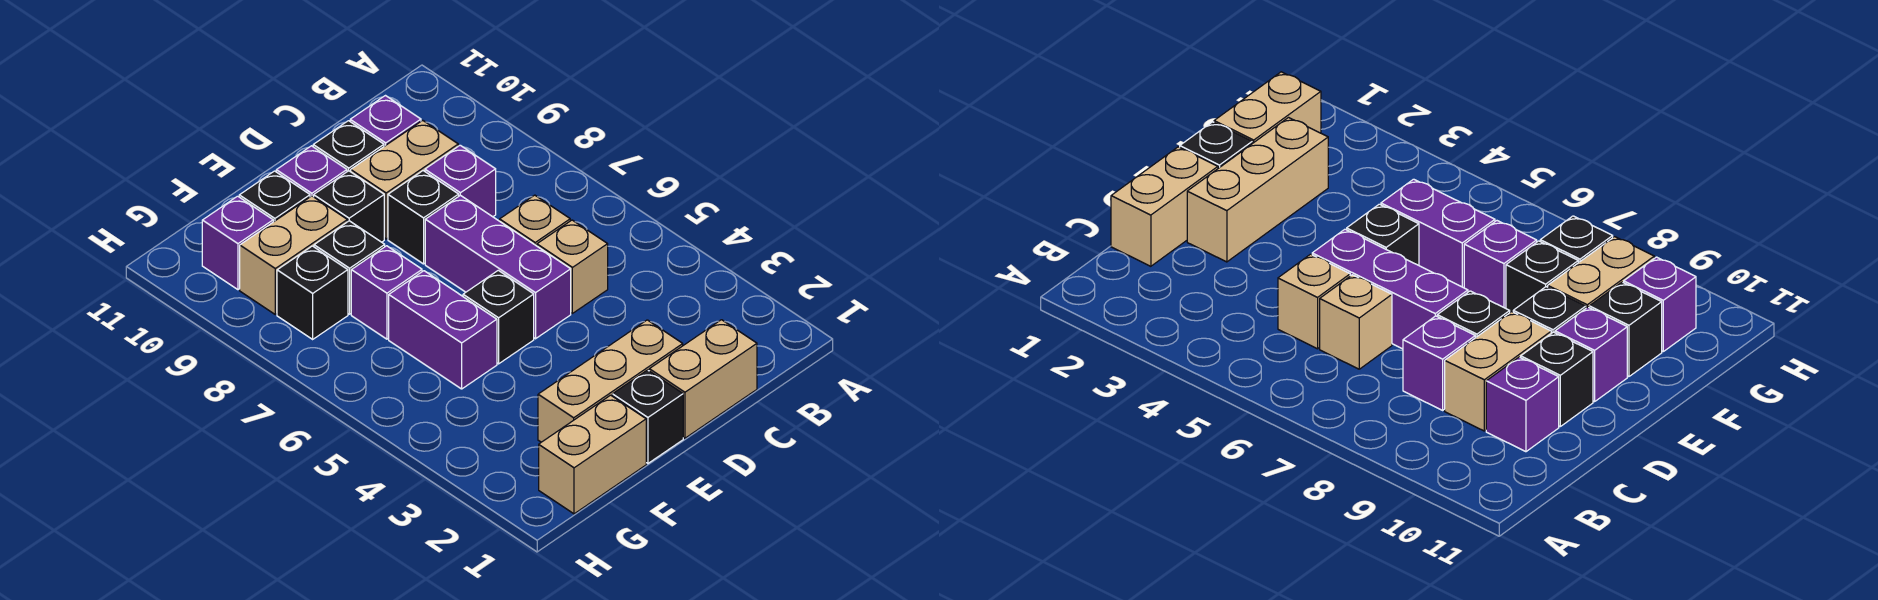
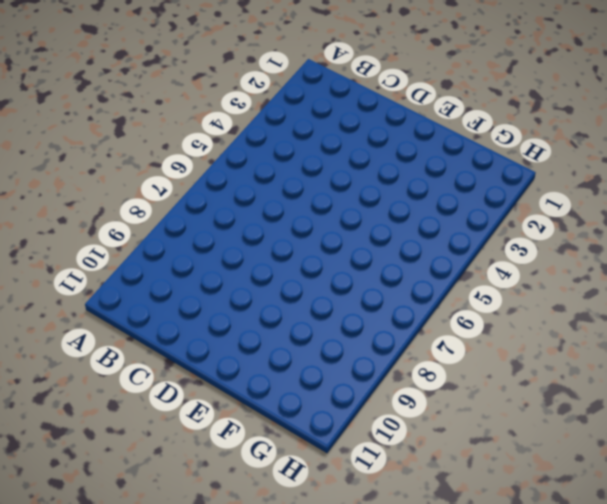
none -> tan 1x2 brick [649,320,757,438]
none -> tan 1x1 brick [537,220,608,313]
none -> tan 1x1 brick [500,195,570,246]

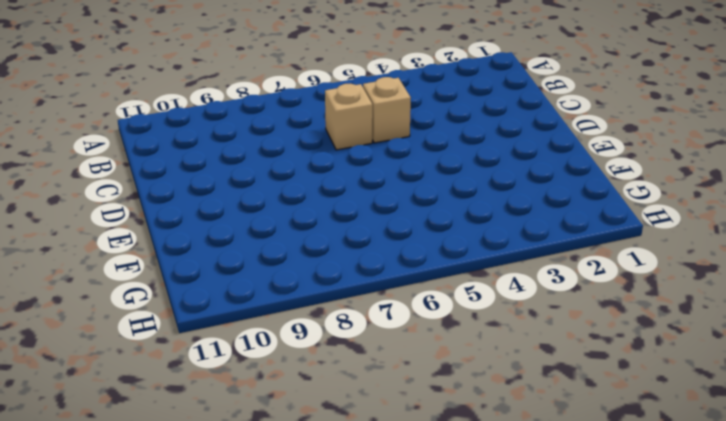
none -> tan 1x2 brick [649,320,757,438]
none -> purple 1x1 brick [425,145,496,217]
none -> tan 1x2 brick [351,120,458,239]

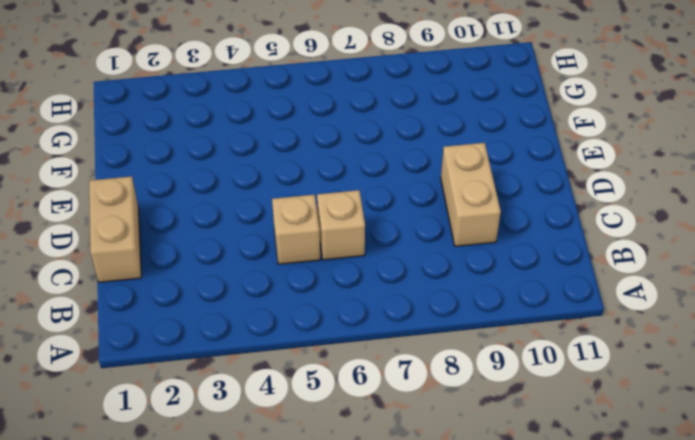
none -> purple 1x1 brick [425,145,496,217]
none -> purple 1x1 brick [350,96,421,146]
none -> tan 1x3 brick [538,320,683,442]

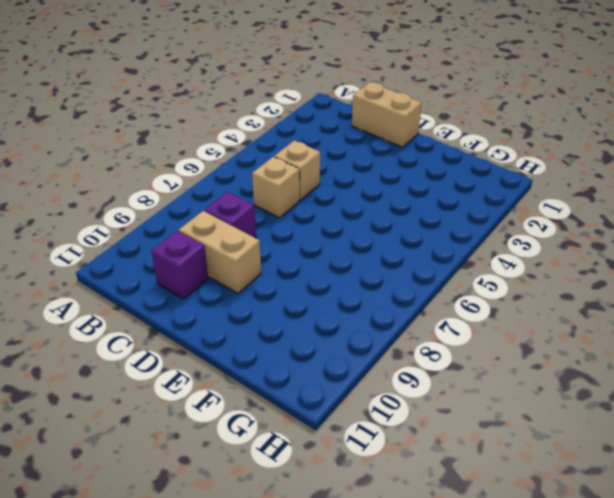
none -> tan 1x3 brick [538,320,683,442]
none -> purple 1x3 brick [425,195,571,339]
none -> black 1x1 brick [388,171,459,264]

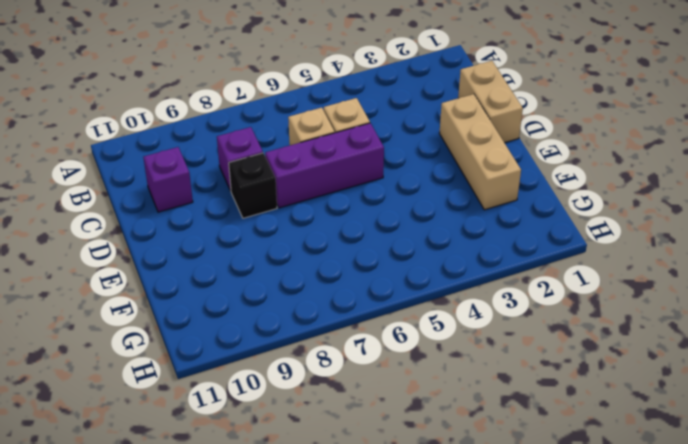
none -> tan 1x2 brick [351,120,458,239]
none -> black 1x1 brick [313,121,384,172]
none -> black 1x1 brick [612,370,683,463]

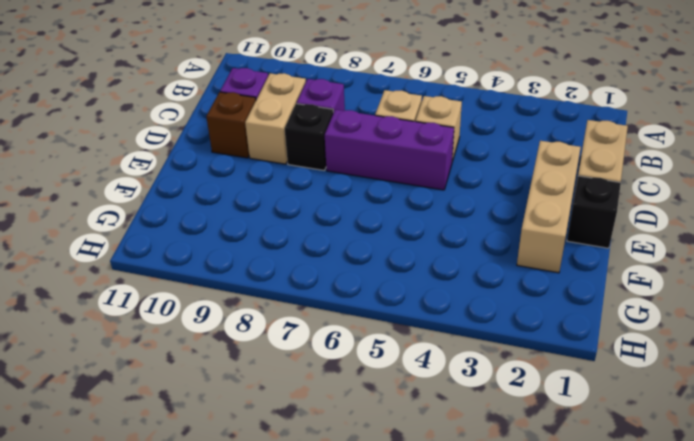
brown 1x1 brick [206,92,256,158] -> black 1x1 brick [313,121,384,172]
none -> black 1x1 brick [463,270,534,364]
none -> black 1x1 brick [314,171,384,242]
none -> purple 1x1 brick [276,146,347,197]

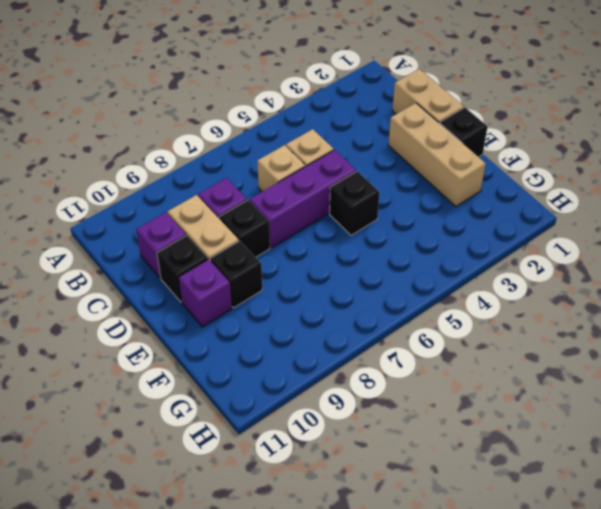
none -> tan 1x2 brick [539,395,646,514]
none -> purple 1x2 brick [389,271,497,389]
none -> purple 1x1 brick [351,246,422,339]

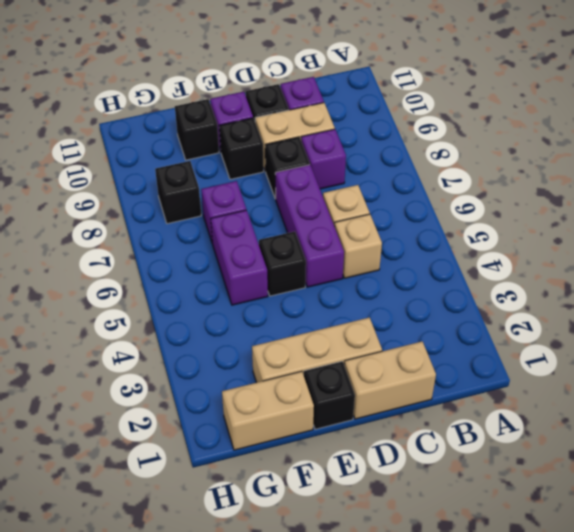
none -> black 1x1 brick [314,221,385,314]
none -> tan 1x2 brick [240,196,347,314]
none -> purple 1x1 brick [202,196,273,290]

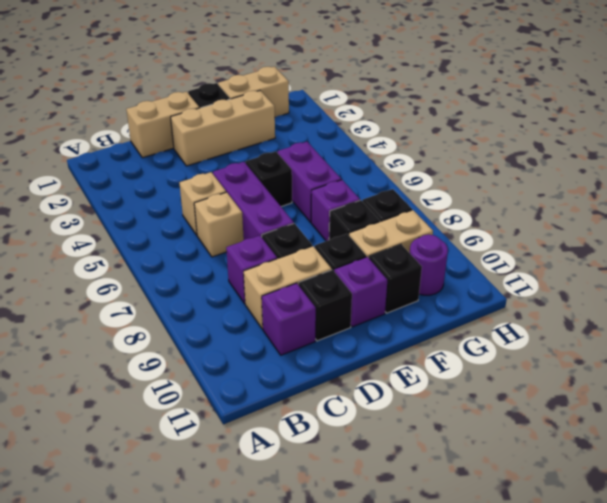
purple 1x1 round brick [410,234,448,295] -> purple 1x1 brick [202,196,273,290]

